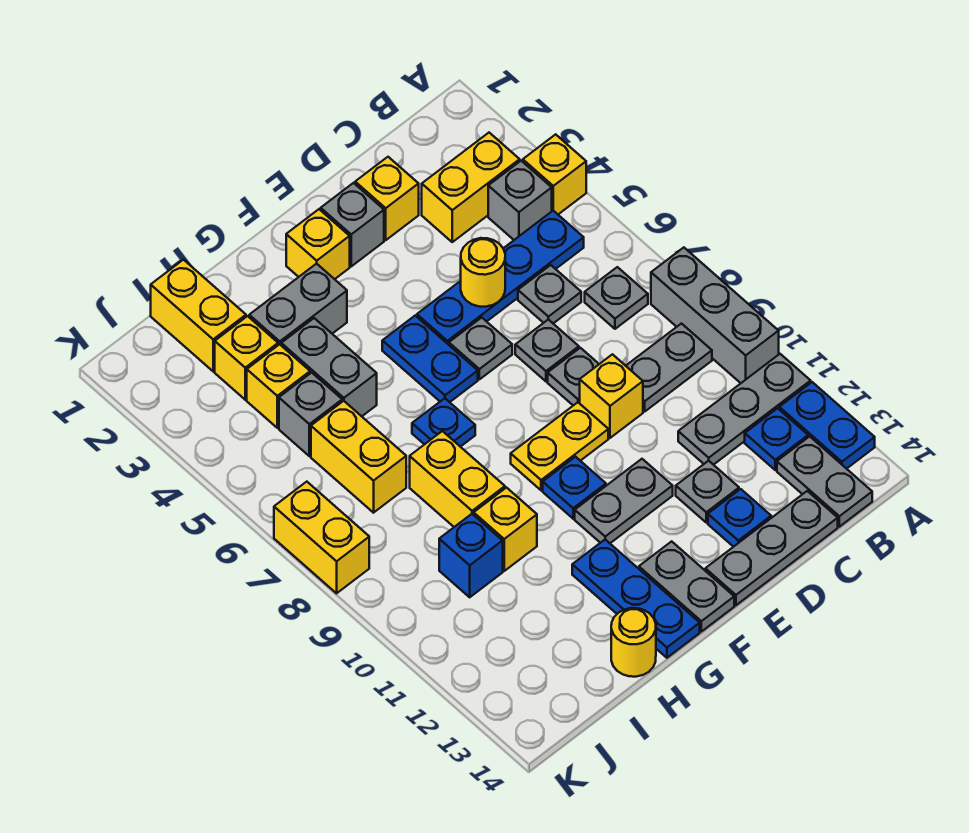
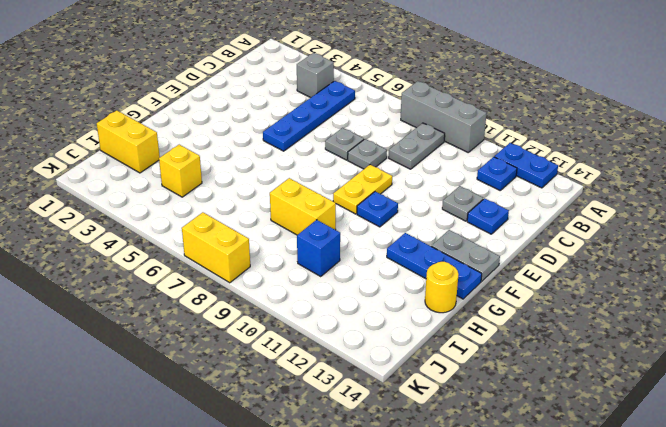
none -> yellow 1x1 brick [523,134,586,214]
none -> grey 1x3 plate [678,354,811,465]
none -> yellow 1x2 brick [422,133,520,242]
none -> grey 1x1 plate [585,267,648,329]

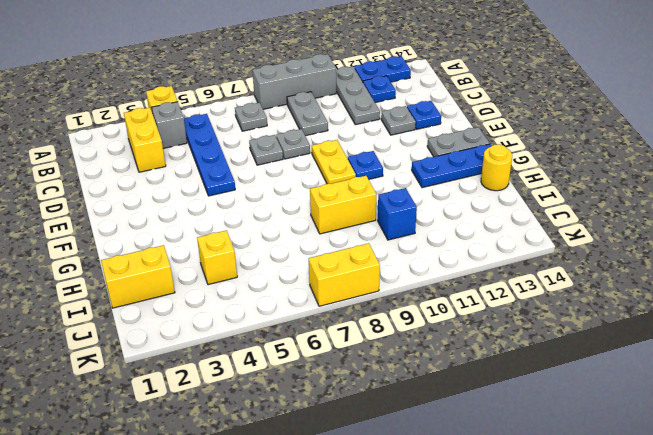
none -> grey 1x2 plate [777,436,872,527]
none -> grey 1x1 plate [518,265,581,323]
none -> grey 1x3 plate [705,491,838,605]
none -> yellow 1x1 brick [355,157,419,240]

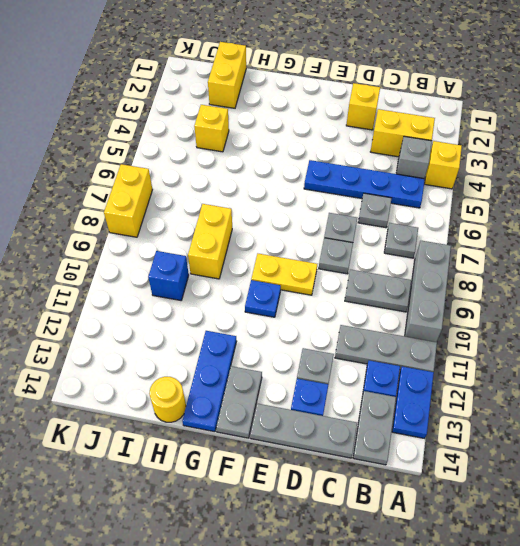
none -> yellow 1x1 brick [580,354,643,438]
none -> grey 1x1 brick [321,183,384,266]
none -> grey 1x1 plate [449,318,512,379]
none -> grey 1x2 plate [575,459,673,543]

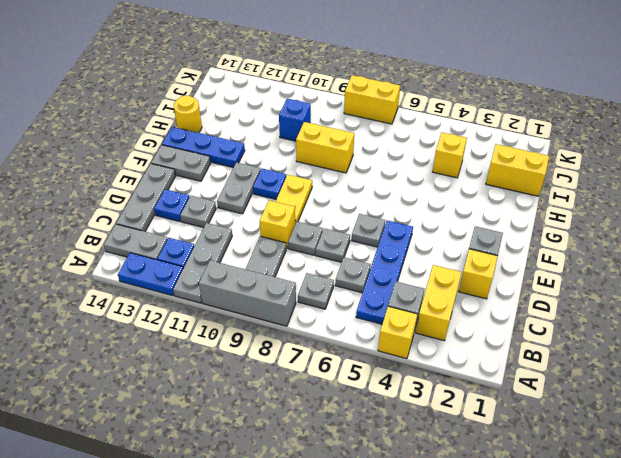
none -> yellow 1x1 brick [286,209,350,279]
none -> blue 1x2 plate [382,316,478,402]
none -> grey 1x2 brick [249,264,347,345]
none -> blue 1x1 plate [412,398,475,447]

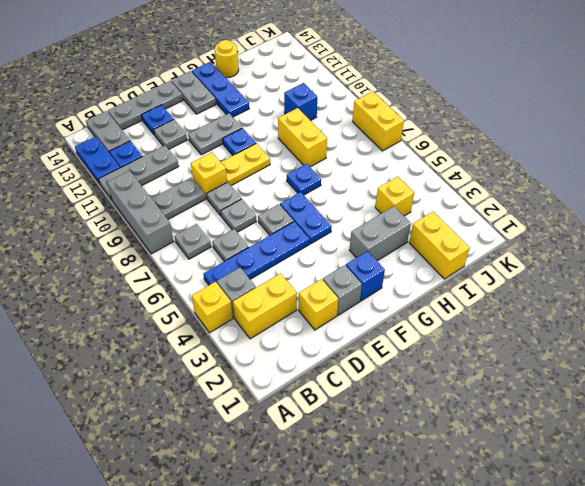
blue 1x1 brick [346,251,385,301] -> yellow 1x1 brick [286,209,350,279]
none -> grey 1x2 brick [281,318,377,416]
none -> yellow 1x1 brick [474,488,537,571]
none -> yellow 1x1 brick [215,316,278,400]
none -> grey 1x1 brick [279,373,342,456]

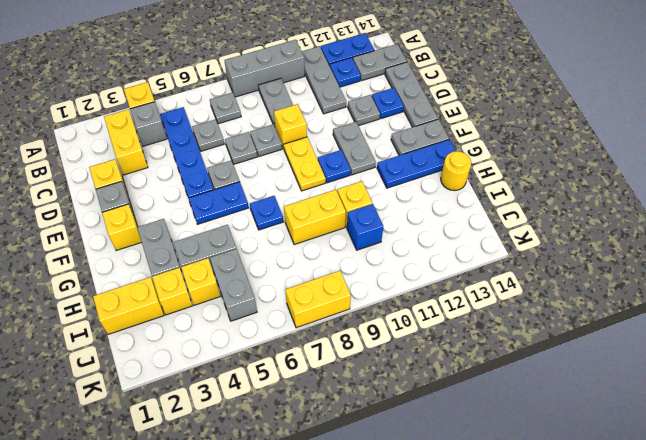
grey 1x2 brick [210,249,257,321] -> grey 1x1 brick [279,373,342,456]
none -> yellow 1x2 brick [311,401,406,513]
none -> yellow 1x1 round brick [461,238,505,307]

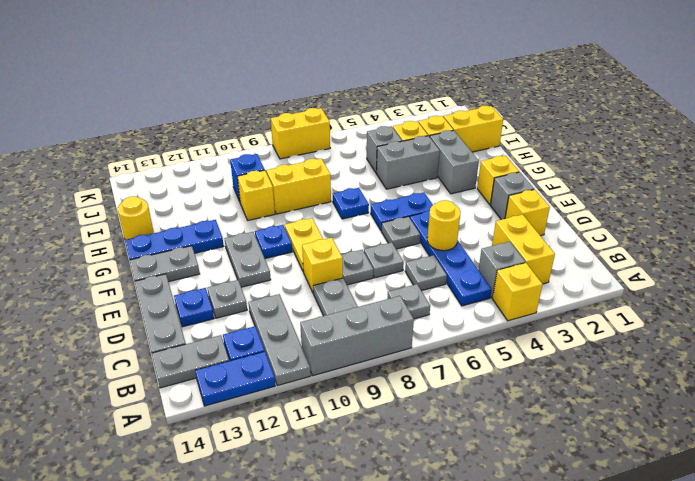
none -> yellow 1x2 brick [311,401,406,513]

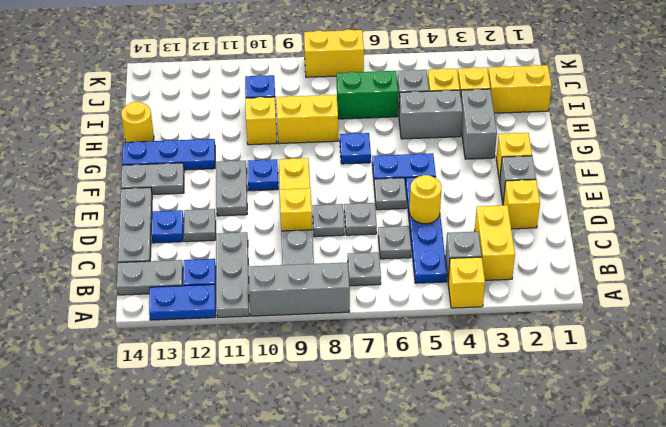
green 1x2 brick [337,71,398,119] -> yellow 1x2 brick [311,401,406,513]

